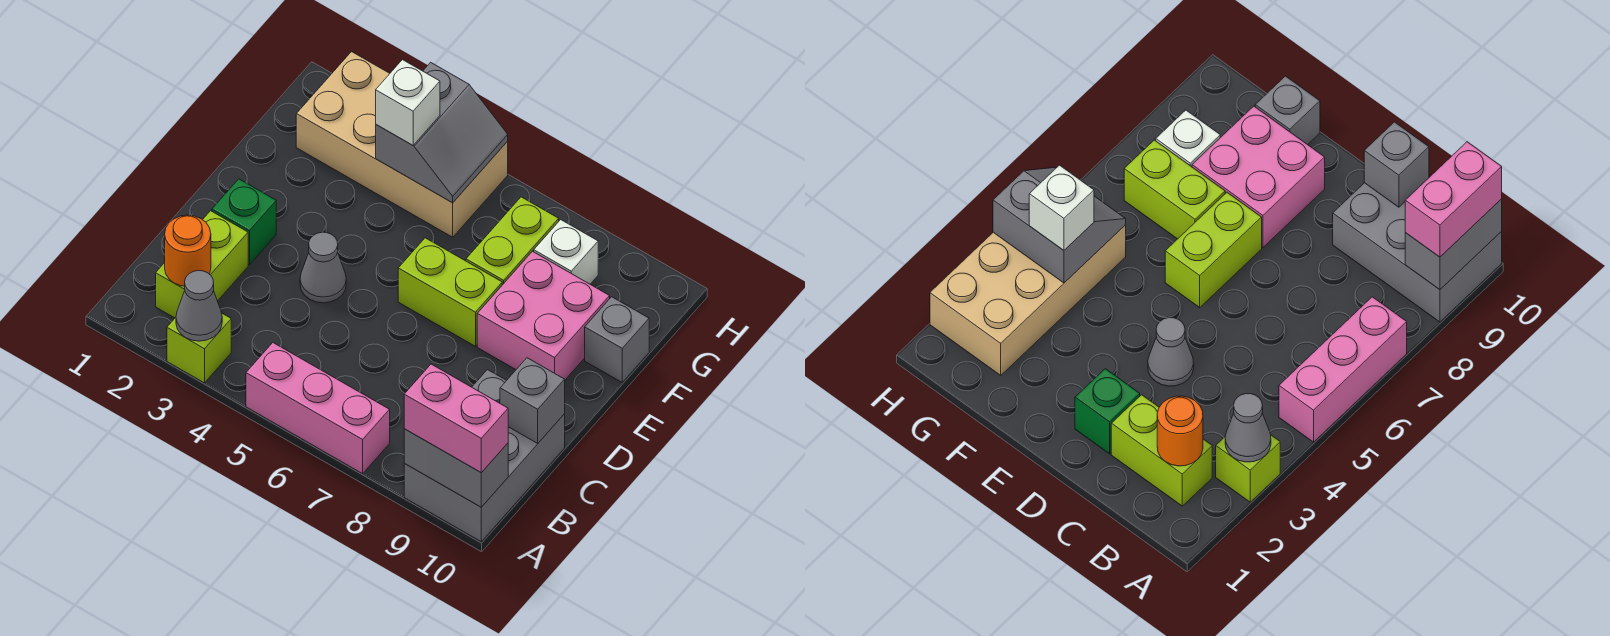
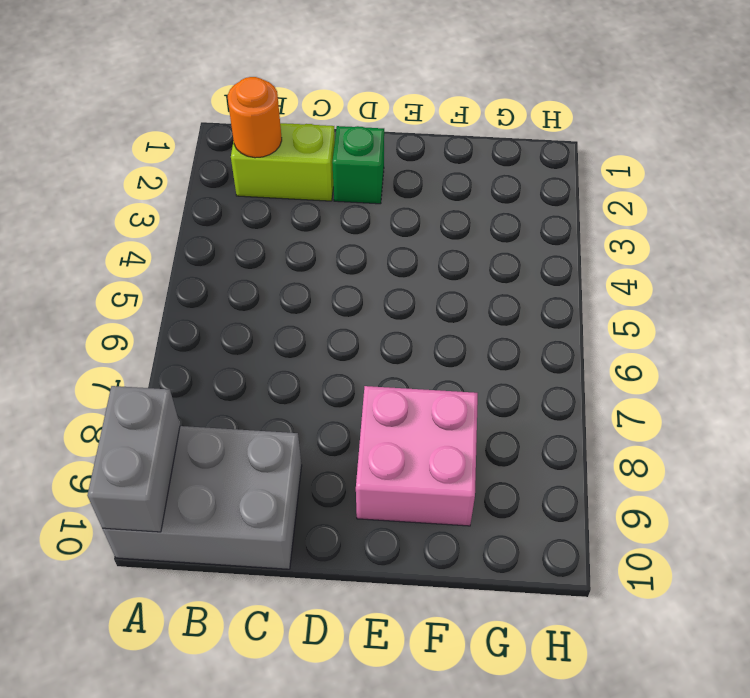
none -> lime 1x1 brick [167,314,231,383]
none -> pink 1x3 brick [246,343,390,474]
none -> grey 1x1 cone [300,232,346,303]

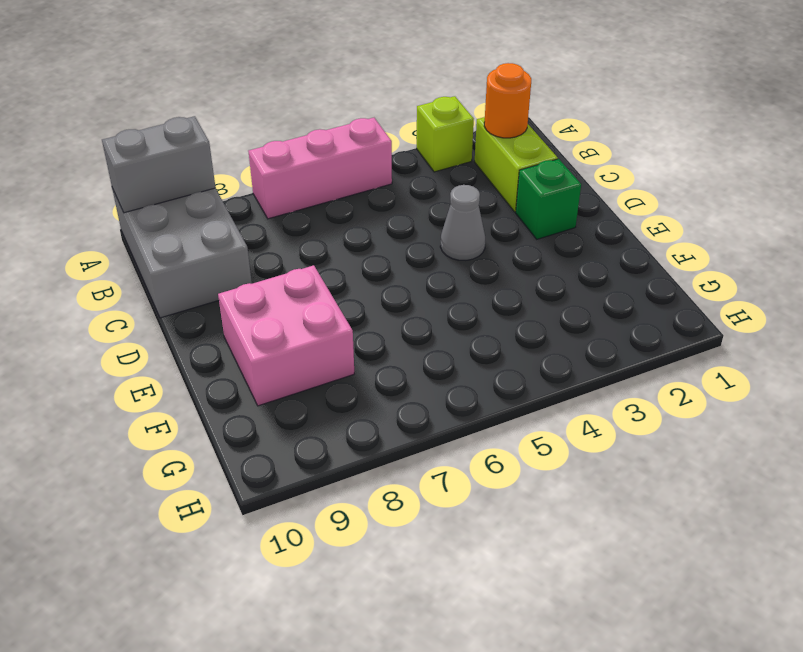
none -> lime 1x2 brick [398,238,502,346]
none -> lime 1x2 brick [466,197,559,285]
none -> grey 1x1 brick [585,297,649,382]

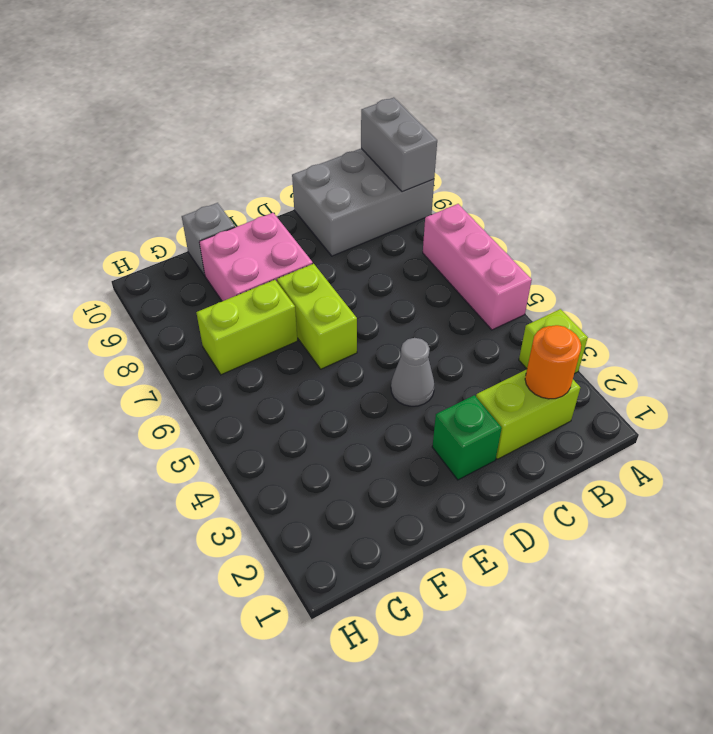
none -> tan 2x4 brick [296,52,508,237]
none -> white 1x1 brick [534,220,598,284]
none -> grey 1x1 cone [176,271,222,341]

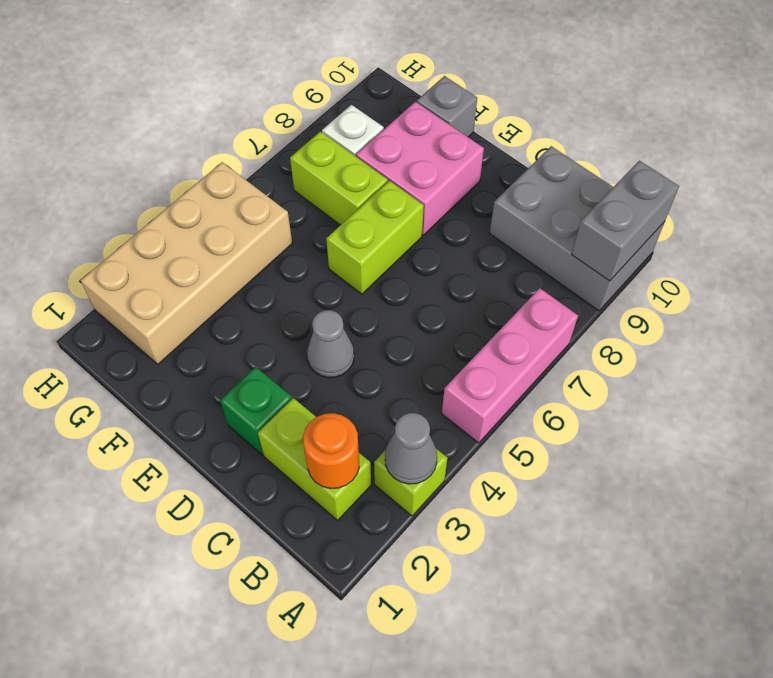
none -> grey 1x1 brick [500,358,565,443]
none -> grey 2x2 slope [376,62,508,203]
none -> pink 1x2 brick [404,364,508,473]

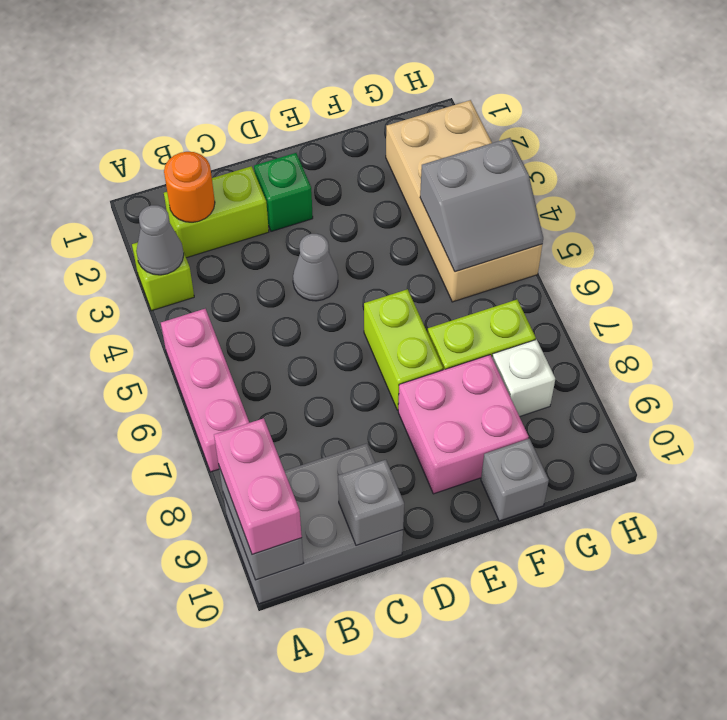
none -> white 1x1 brick [376,60,440,145]

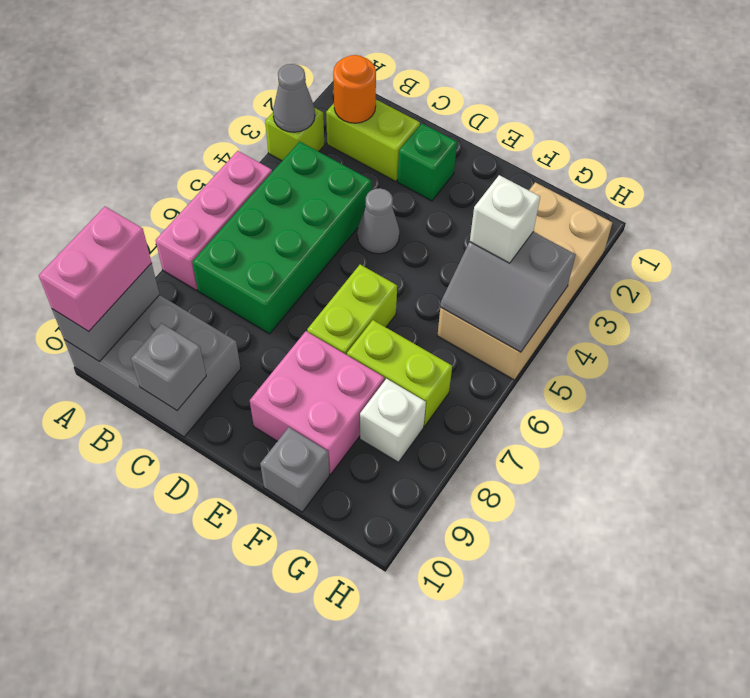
green 2x4 brick [192,142,371,334] -> none

